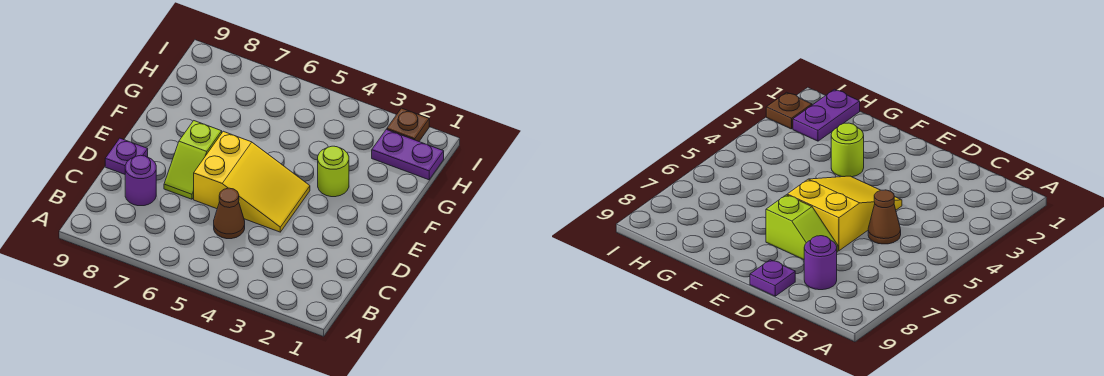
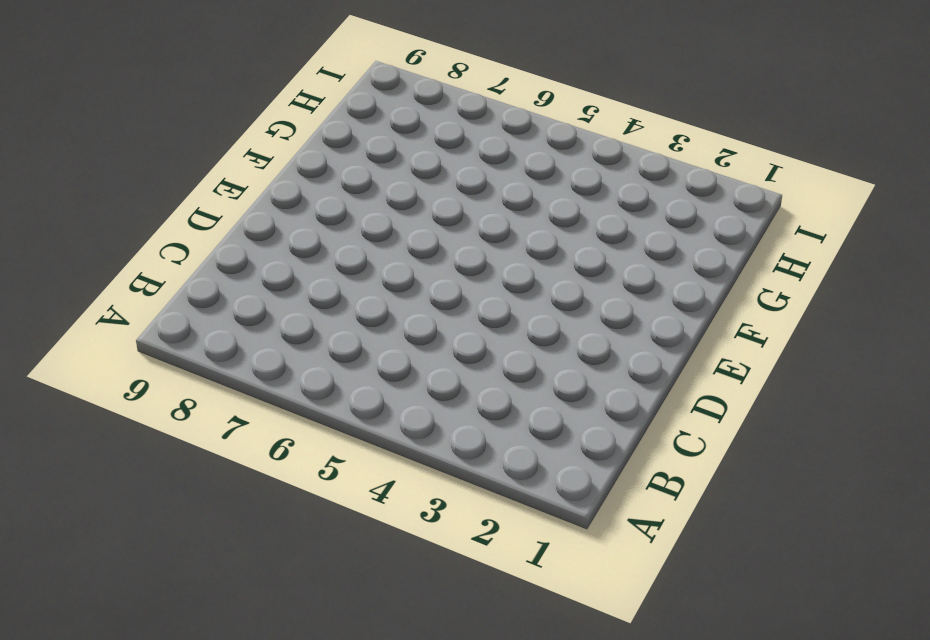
none -> brown 1x1 cone [214,188,245,239]
none -> purple 1x1 round brick [125,155,156,206]

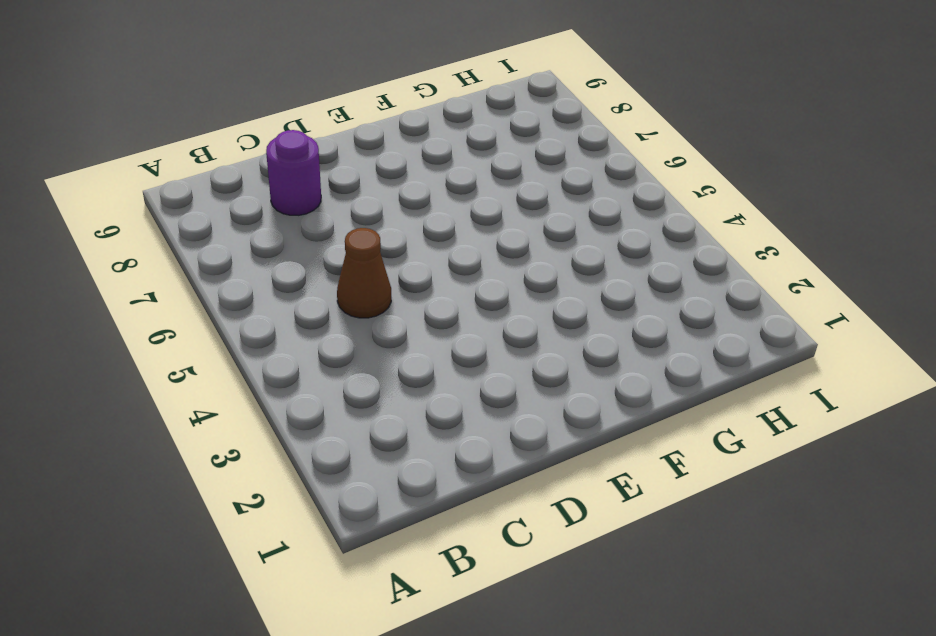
none -> yellow 2x3 slope [194,131,310,232]
none -> lime 1x2 slope [164,121,222,199]

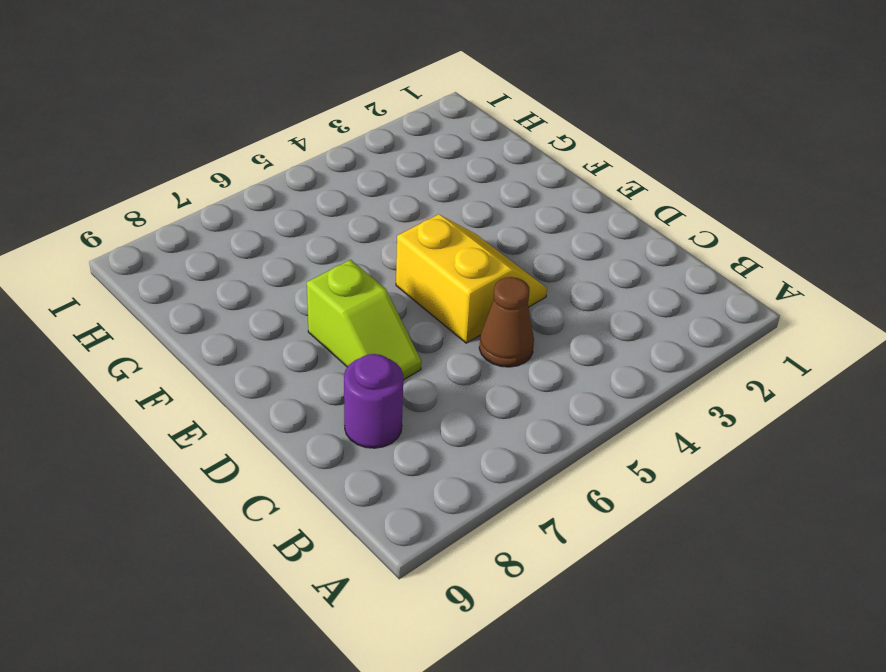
yellow 2x2 slope [396,214,547,343] -> yellow 2x3 slope [194,131,310,232]
none -> purple 1x1 plate [105,138,148,174]
none -> lime 1x1 round brick [318,146,349,197]

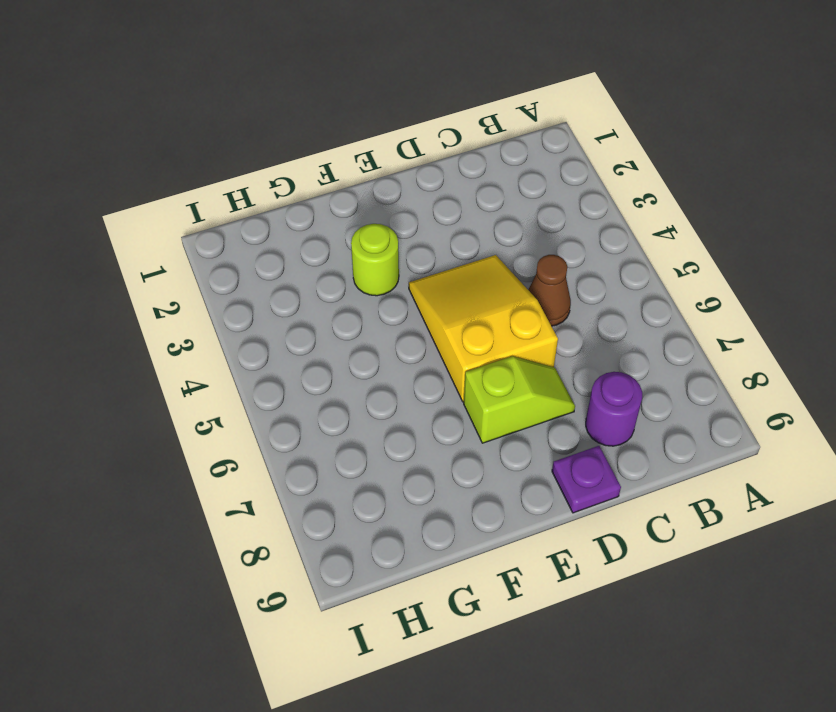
none -> purple 1x2 plate [372,130,444,180]
none -> brown 1x1 plate [387,108,429,141]

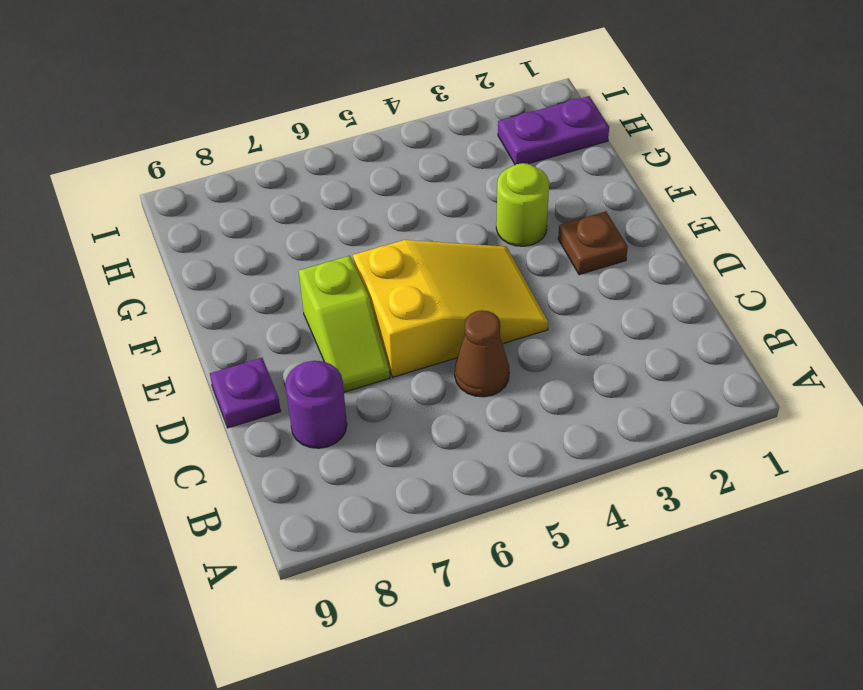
brown 1x1 plate [558,211,628,275] -> brown 1x1 plate moved to [387,108,429,141]

